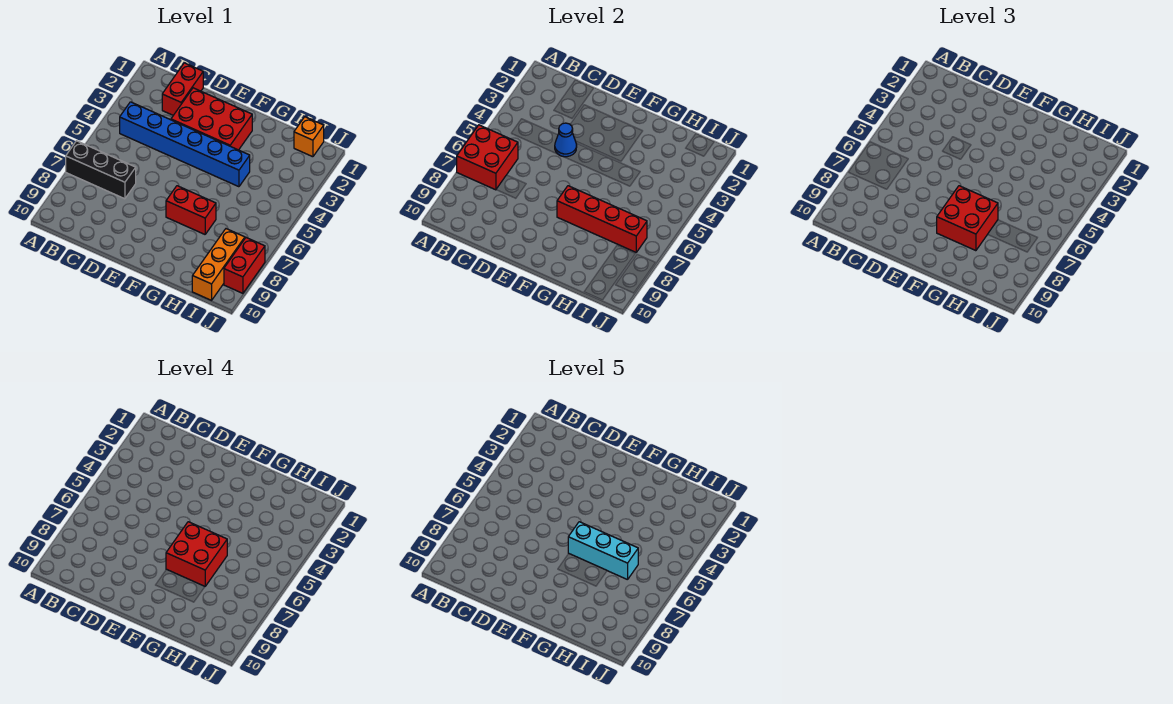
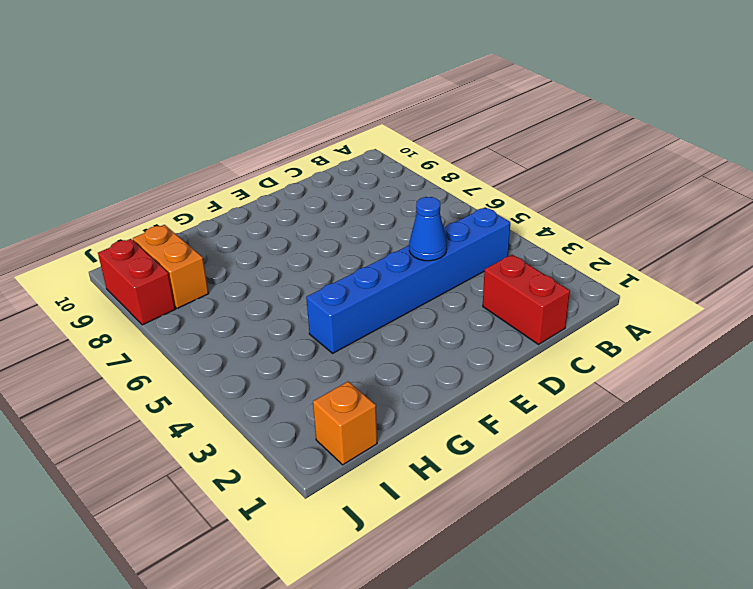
orange 1x2 brick [133,225,209,308] -> orange 1x3 brick [192,229,245,300]
none -> black 1x3 brick [66,141,136,199]
none -> red 2x3 brick [171,88,252,150]
none -> red 1x2 brick [166,186,216,234]

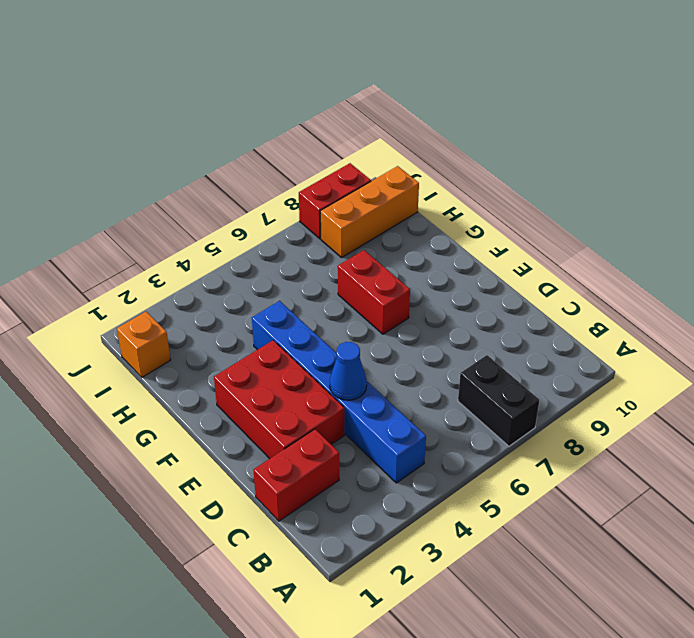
black 1x2 brick [458,355,539,446] -> black 1x3 brick [66,141,136,199]
none -> red 2x2 brick [457,125,518,190]
none -> red 1x4 brick [557,186,647,252]
none -> red 2x2 brick [937,186,998,251]

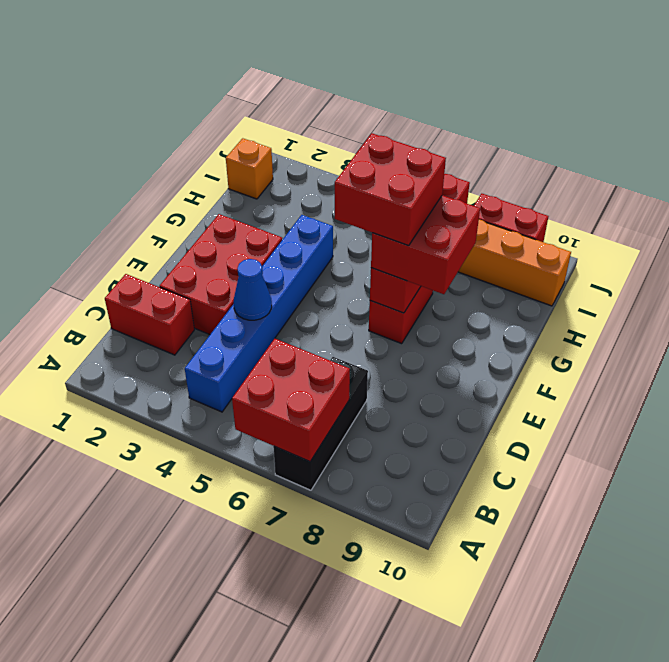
none -> cyan 1x3 brick [568,522,638,580]

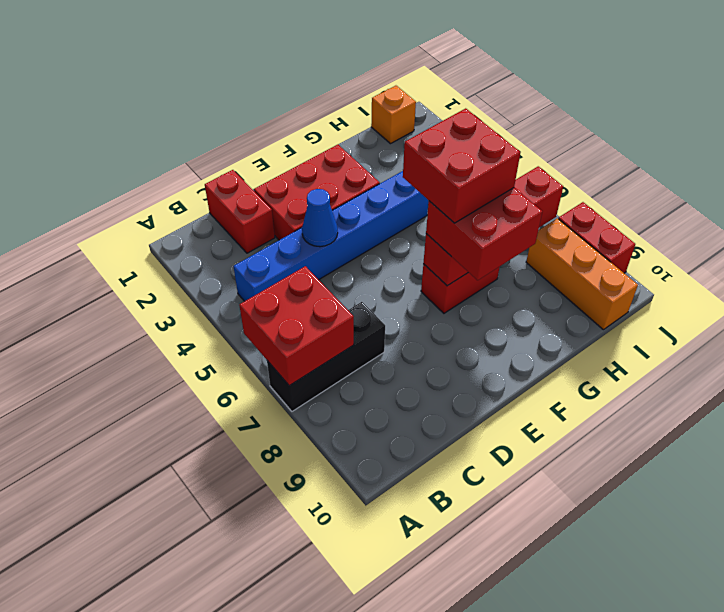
none -> cyan 1x3 brick [568,522,638,580]

